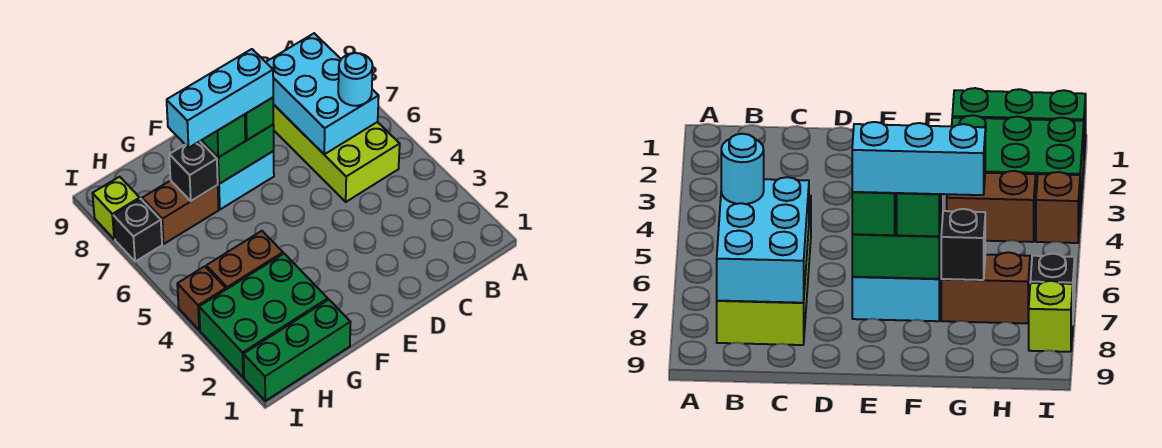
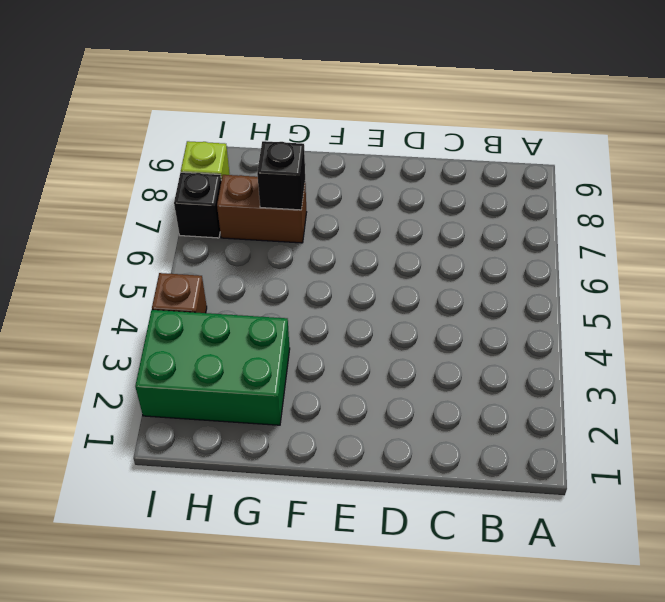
none -> lime 2x4 brick [273,104,400,202]
none -> cyan 1x2 brick [218,151,274,209]
none -> green 1x3 brick [244,300,351,401]

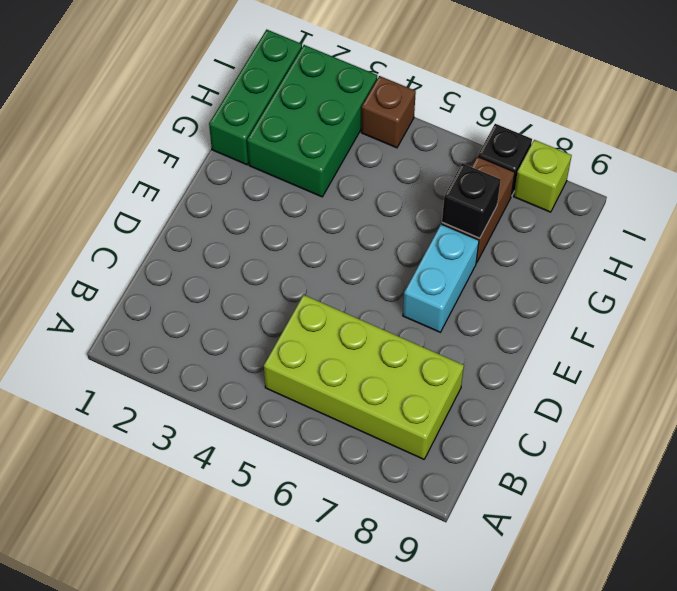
none -> brown 1x2 brick [206,231,283,289]
none -> cyan 2x3 brick [266,33,379,154]
none -> green 1x2 brick [200,125,274,184]

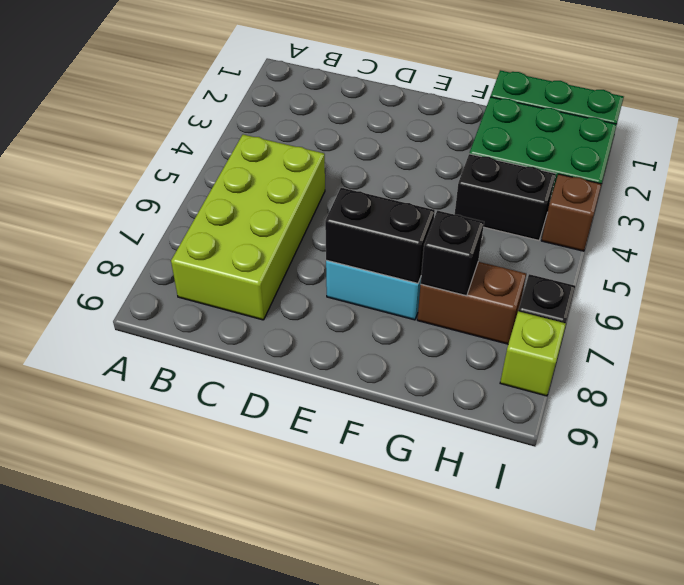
black 1x2 brick [325,188,435,283] -> green 1x2 brick [200,125,274,184]
black 1x2 brick [455,154,556,240] -> brown 1x2 brick [206,231,283,289]
none -> cyan 2x3 brick [266,33,379,154]
none -> cyan 1x1 round brick [338,53,373,106]
none -> green 1x1 brick [245,98,273,140]

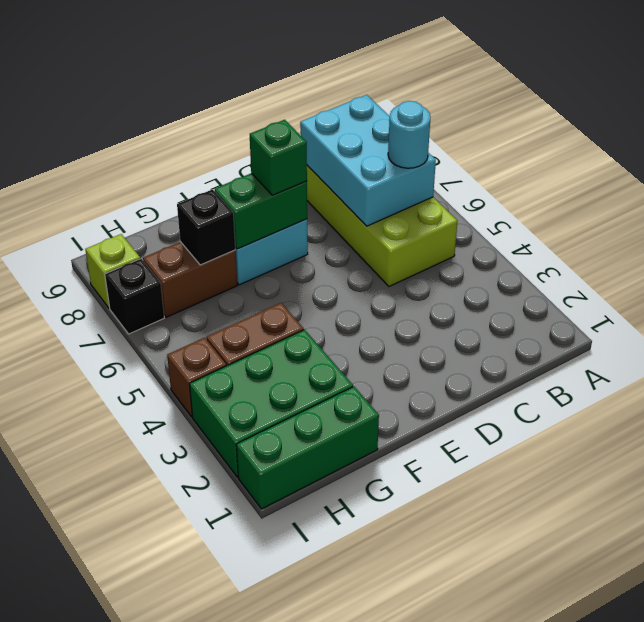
none -> green 1x1 brick [202,114,245,157]
none -> cyan 1x3 brick [167,49,273,148]

